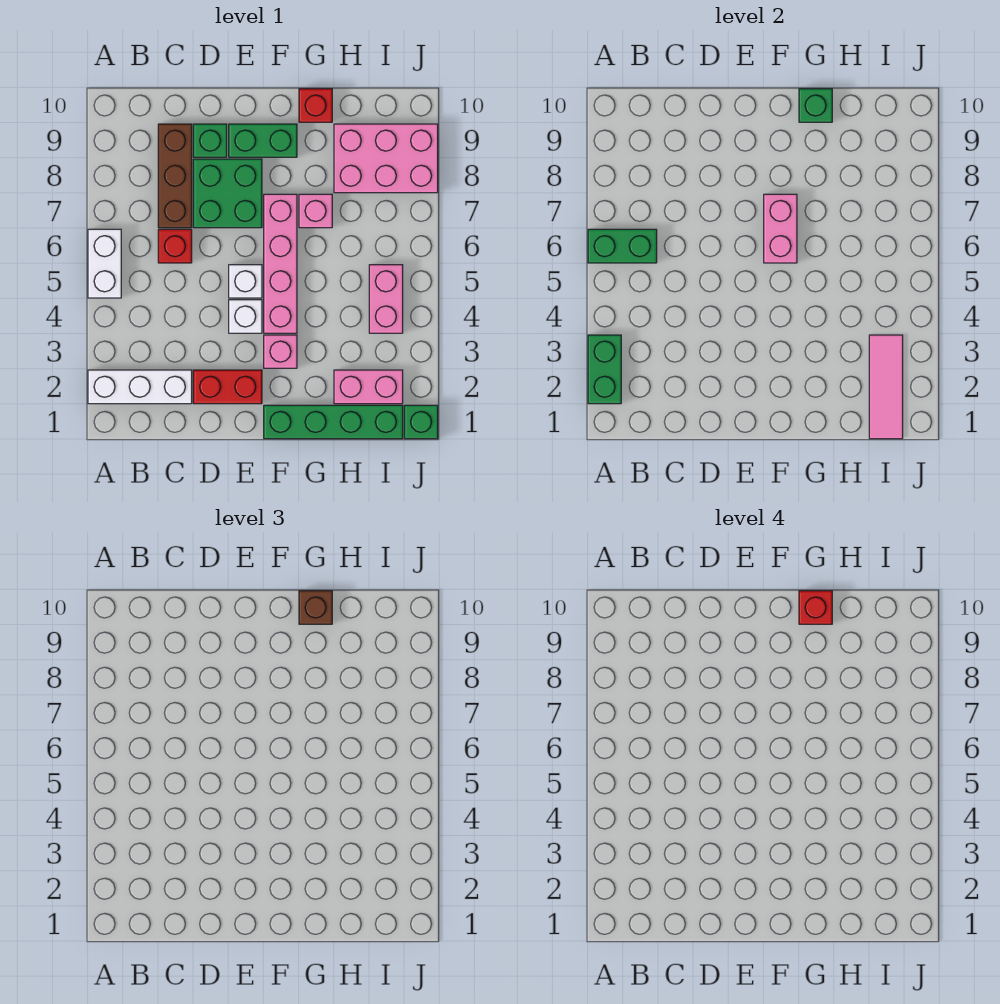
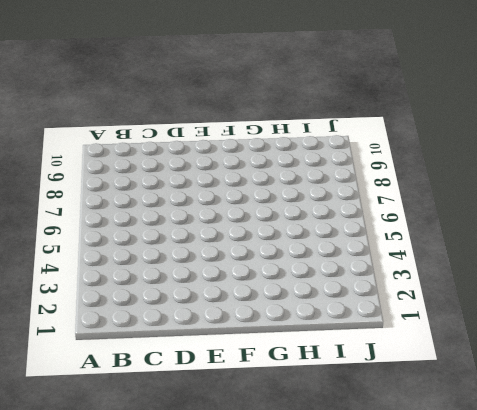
none -> white 1x3 brick [88,370,192,404]
none -> white 1x2 brick [88,229,121,298]
none -> red 1x1 brick [158,229,192,263]

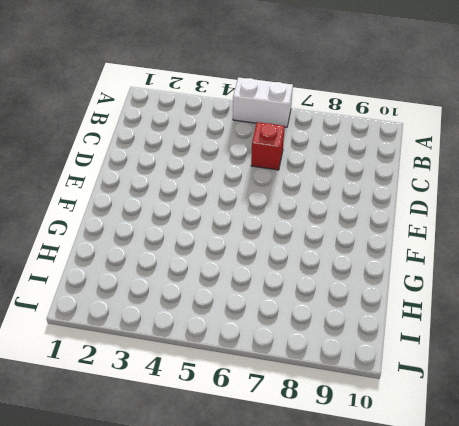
none -> white 1x3 brick [88,370,192,404]
none -> brown 1x3 brick [158,124,192,228]
none -> red 1x2 brick [193,370,262,404]

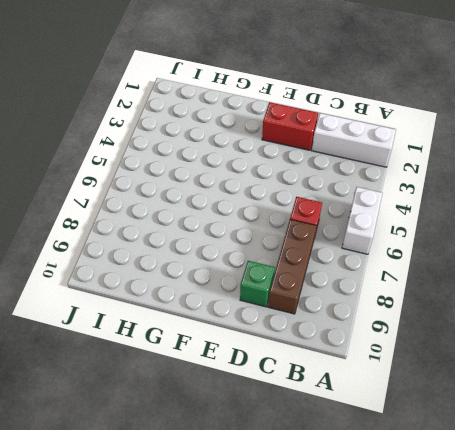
none -> green 2x2 brick [193,159,262,228]
none -> white 1x1 brick [229,300,262,333]
none -> white 1x1 brick [229,265,262,298]

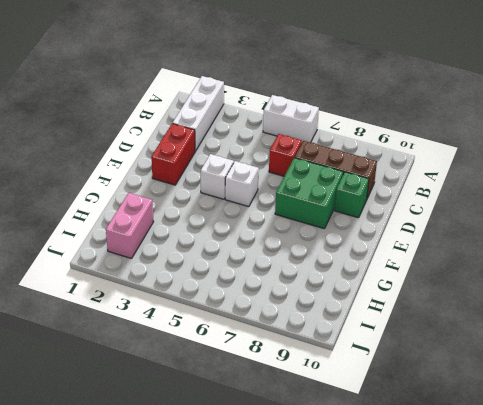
none -> green 1x2 brick [229,124,297,157]
none -> green 1x4 brick [264,405,403,439]
none -> pink 1x1 brick [264,335,297,368]

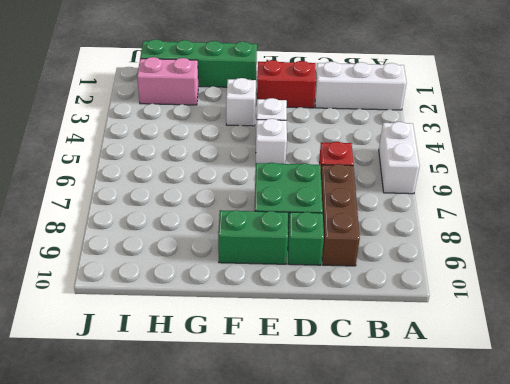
white 1x1 brick [226,78,256,126] -> pink 1x1 brick [264,335,297,368]
none -> pink 1x4 brick [264,194,297,333]
none -> pink 1x1 brick [299,194,332,228]
none -> red 1x1 brick [299,89,332,122]

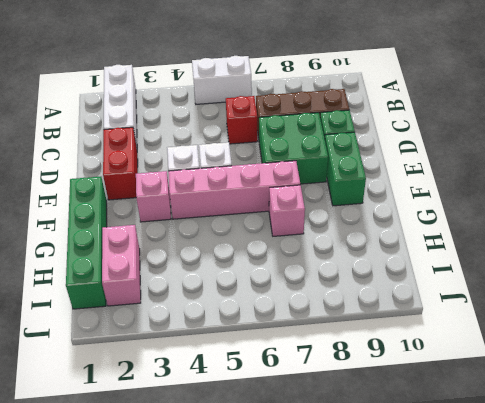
none -> red 1x1 brick [299,89,332,122]
none -> pink 2x3 brick [334,124,438,193]
none -> pink 1x2 brick [369,265,403,333]

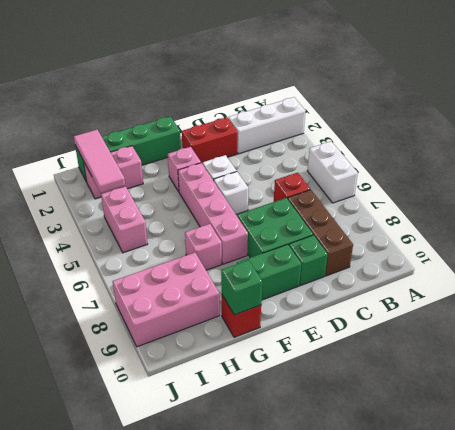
none -> green 1x1 brick [404,405,438,439]
none -> green 1x2 brick [588,335,621,404]
none -> green 1x2 brick [588,229,657,263]

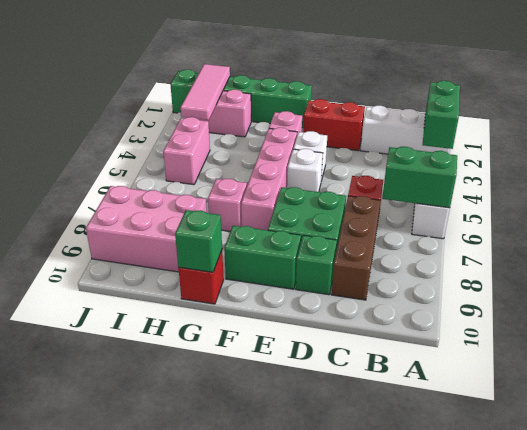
none -> pink 1x2 brick [764,194,797,263]
none -> brown 1x1 brick [299,591,332,624]
none -> red 1x1 brick [799,591,832,624]

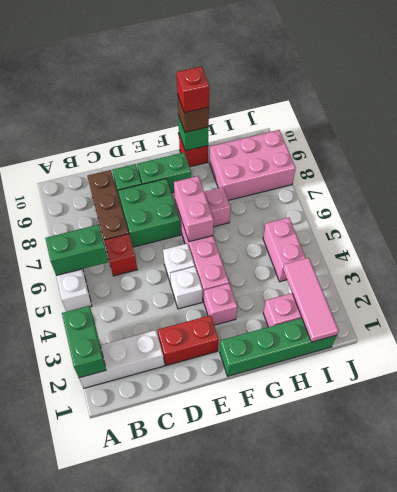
none -> green 1x1 brick [404,405,438,439]

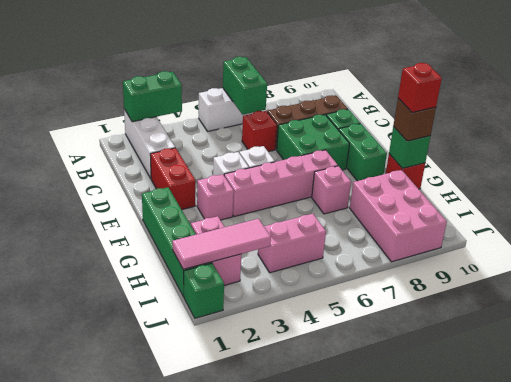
none -> pink 1x2 brick [764,194,797,263]

